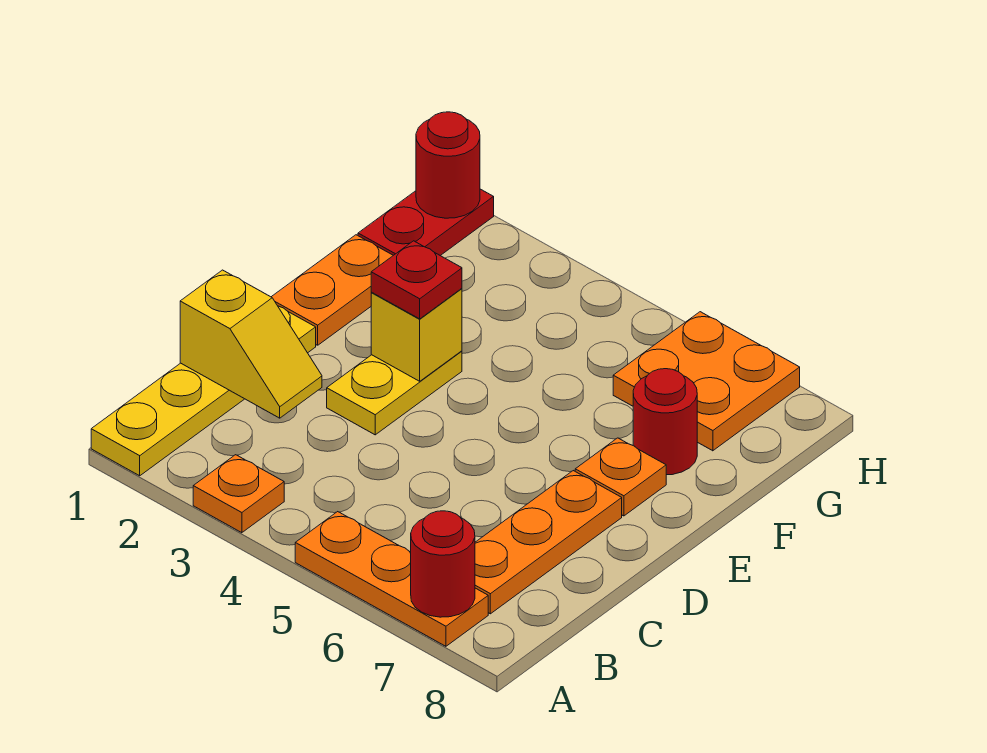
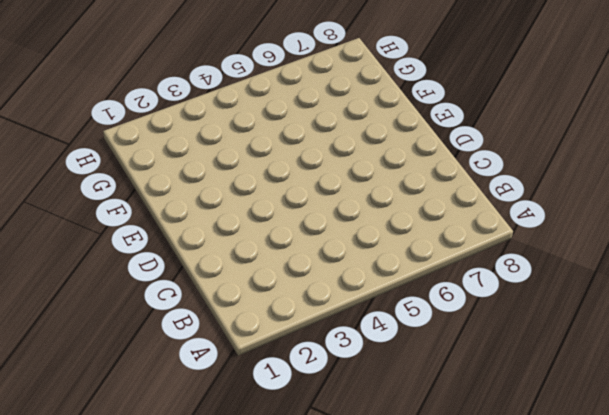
none -> yellow 1x4 plate [91,306,316,476]
none -> orange 1x1 plate [193,455,284,533]
none -> orange 1x3 plate [295,512,488,646]

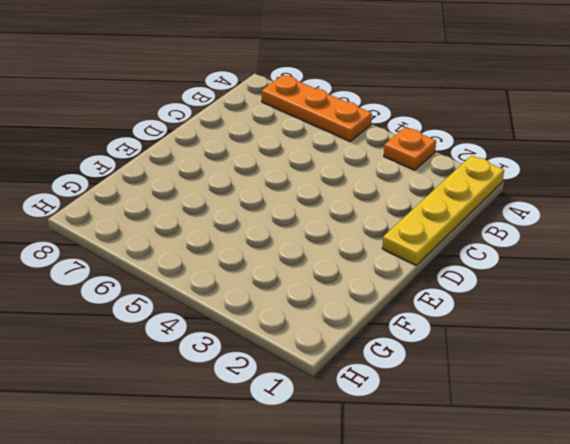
none -> orange 1x3 plate [475,471,622,614]
none -> yellow 1x2 plate [327,351,462,435]
none -> orange 1x2 plate [272,235,393,345]

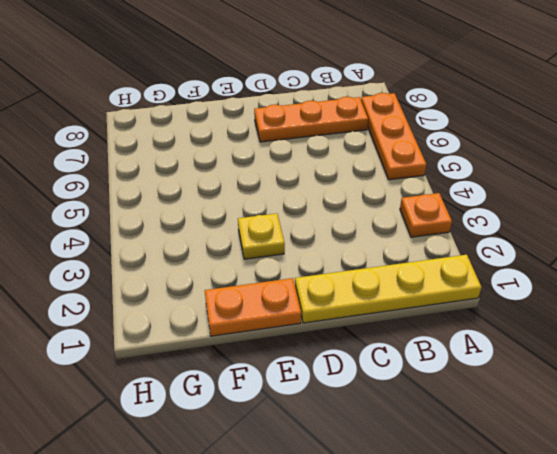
yellow 1x1 plate [238,213,285,259] -> yellow 1x2 plate [327,351,462,435]
none -> orange 1x1 plate [575,438,666,516]
none -> red 1x1 round brick [633,369,697,475]
none -> red 1x2 plate [358,189,494,256]

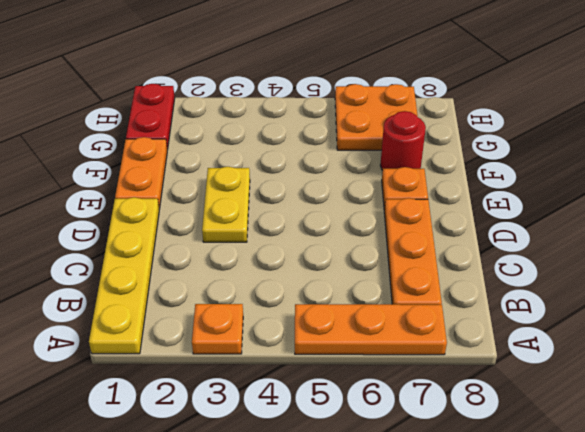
none -> red 1x1 round brick [411,511,475,617]
none -> yellow 1x2 slope [180,270,322,418]
none -> yellow 1x1 brick [371,289,462,381]

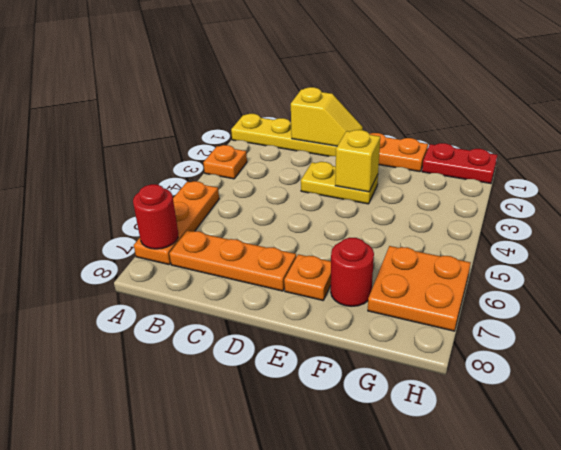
yellow 1x2 slope [291,87,363,146] -> yellow 1x2 slope turned to [180,270,322,418]
none -> red 1x1 round brick [416,112,480,218]
none -> red 1x1 plate [371,241,462,319]

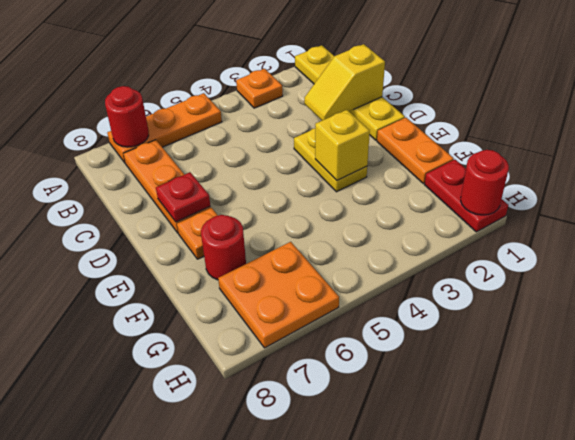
red 1x1 plate [156,172,210,222] -> red 1x1 plate moved to [371,241,462,319]

